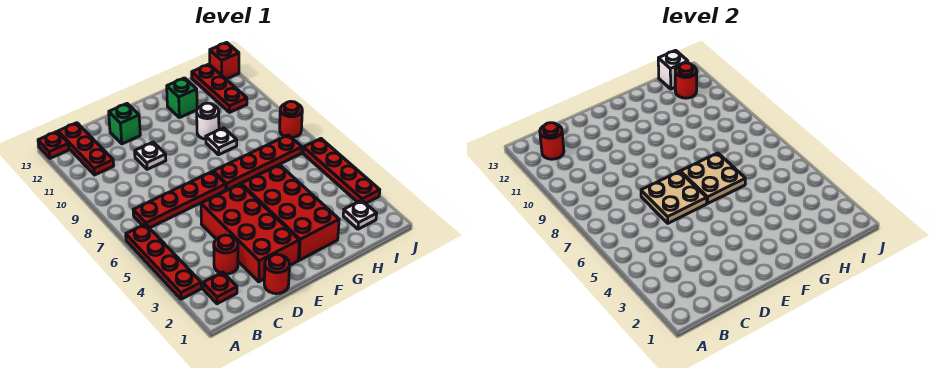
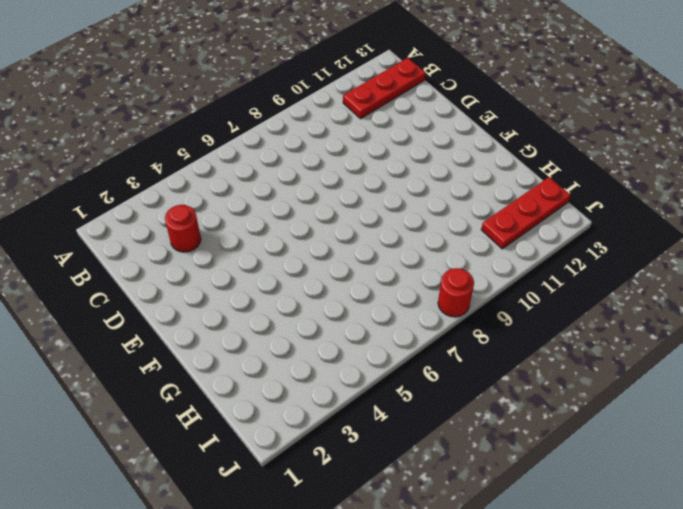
none -> red 1x4 plate [126,224,201,299]
none -> red 1x1 plate [38,132,69,158]
none -> red 1x1 plate [203,272,237,304]

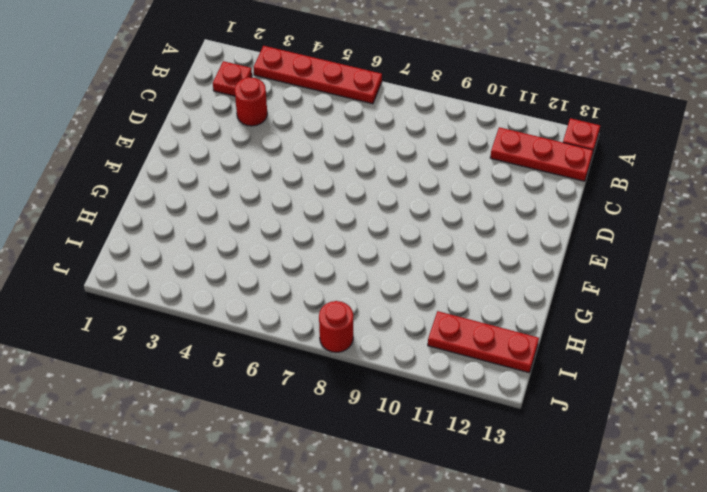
none -> red 1x4 plate [133,171,226,228]
none -> red 1x1 round brick [264,254,289,294]
none -> red 2x4 brick [201,184,299,282]

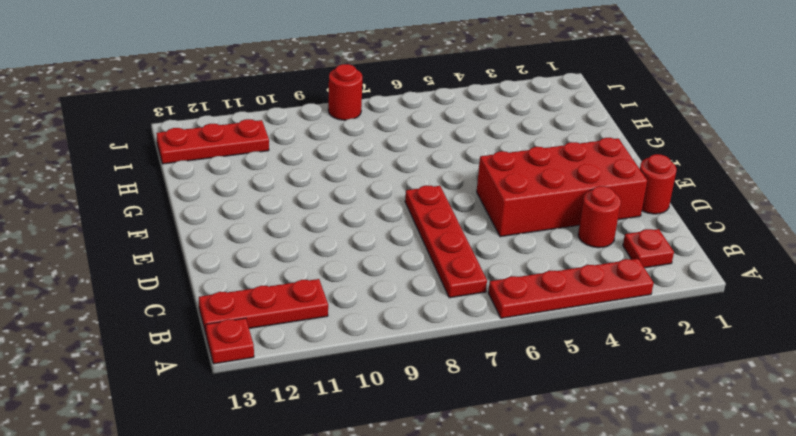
none -> white 1x1 plate [135,142,166,169]
none -> green 1x1 brick [109,104,140,144]
none -> red 2x4 brick [241,165,339,260]

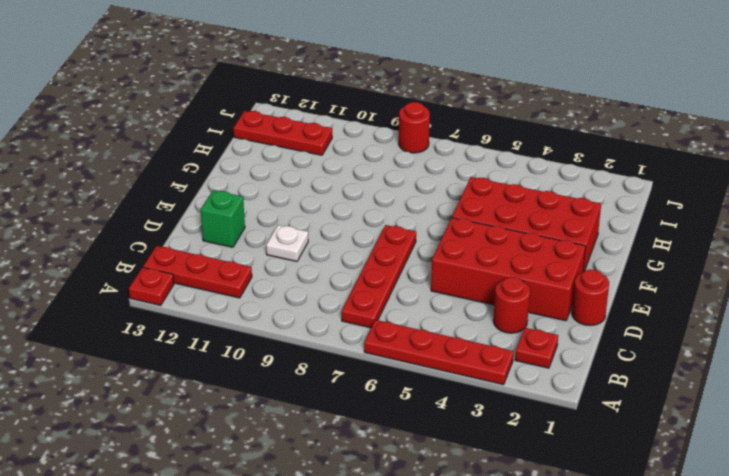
none -> red 1x4 plate [213,135,302,190]
none -> white 1x1 plate [206,128,237,155]
none -> white 1x1 round brick [197,103,219,139]

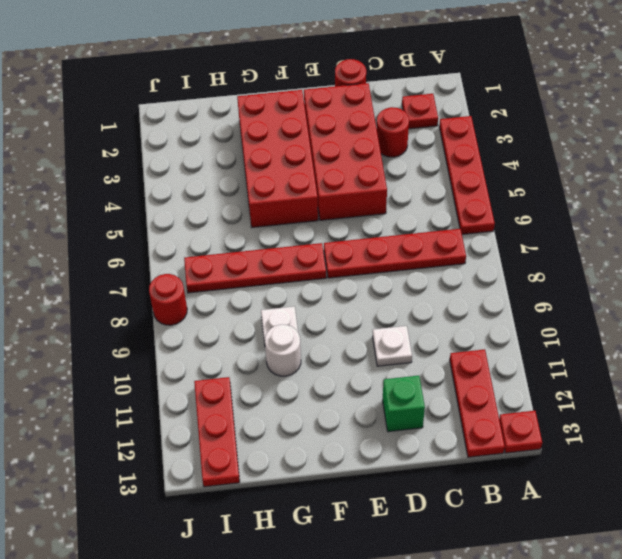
none -> green 1x1 brick [167,78,197,118]
none -> white 1x1 plate [343,200,377,229]
none -> red 1x4 plate [303,139,380,203]

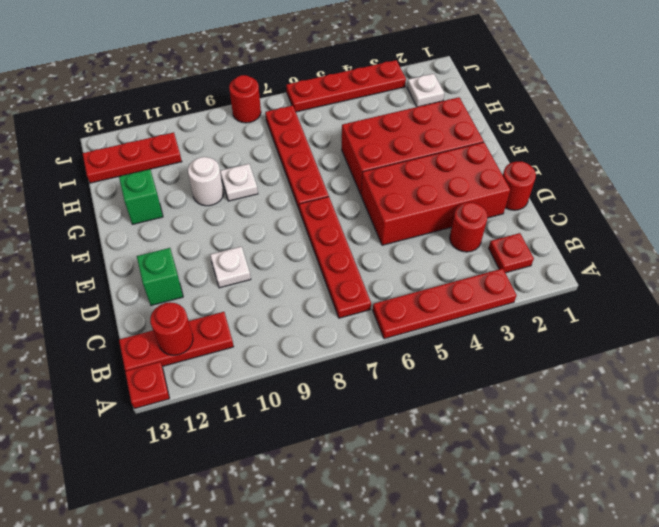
none -> red 1x1 brick [210,42,239,79]
none -> tan 2x2 plate [641,171,707,223]
none -> tan 2x2 plate [680,153,745,203]

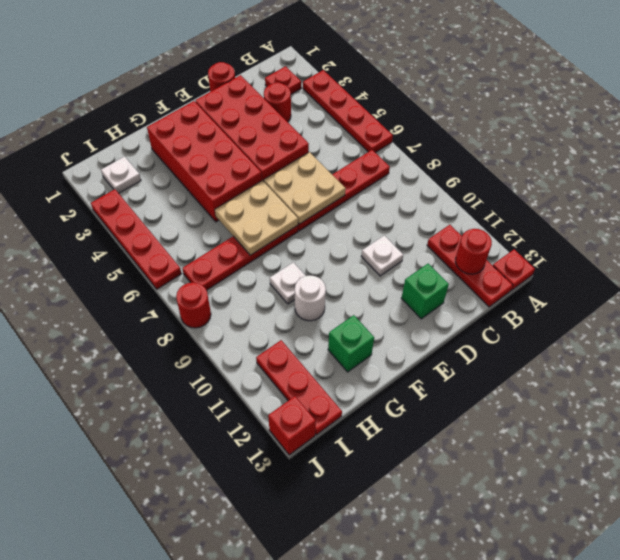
none -> red 1x1 round brick [675,63,697,98]
none -> white 1x1 brick [658,50,688,89]

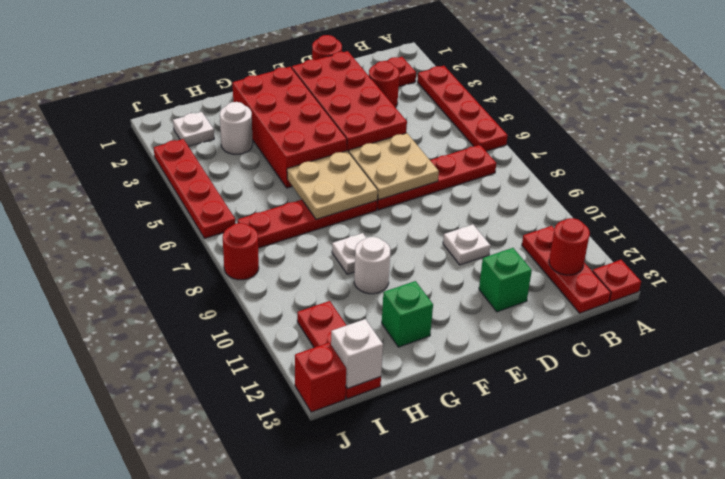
white 1x1 round brick [220,102,253,154] -> none
none -> red 1x1 round brick [675,63,697,98]

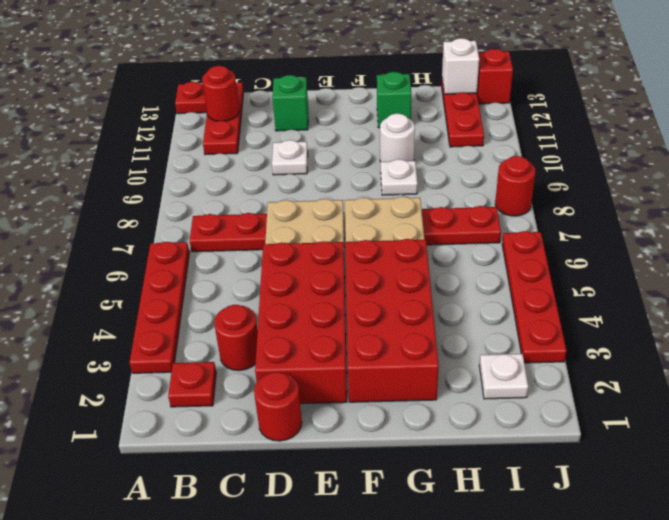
none -> red 1x1 round brick [675,63,697,98]

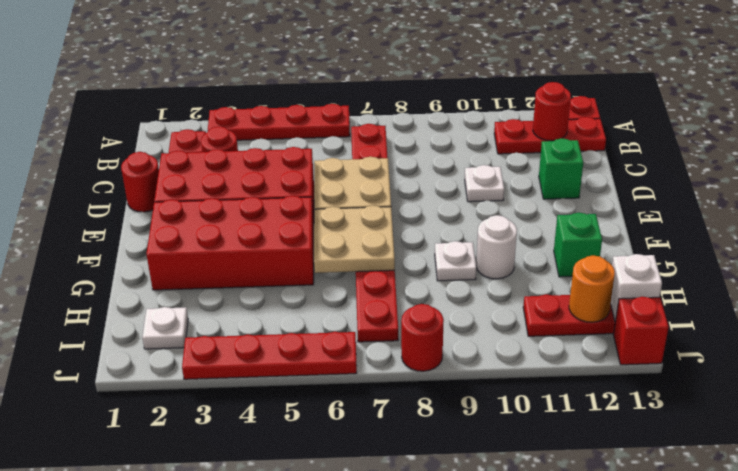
orange 1x1 round brick [569,255,615,322] -> red 1x1 round brick [675,63,697,98]

